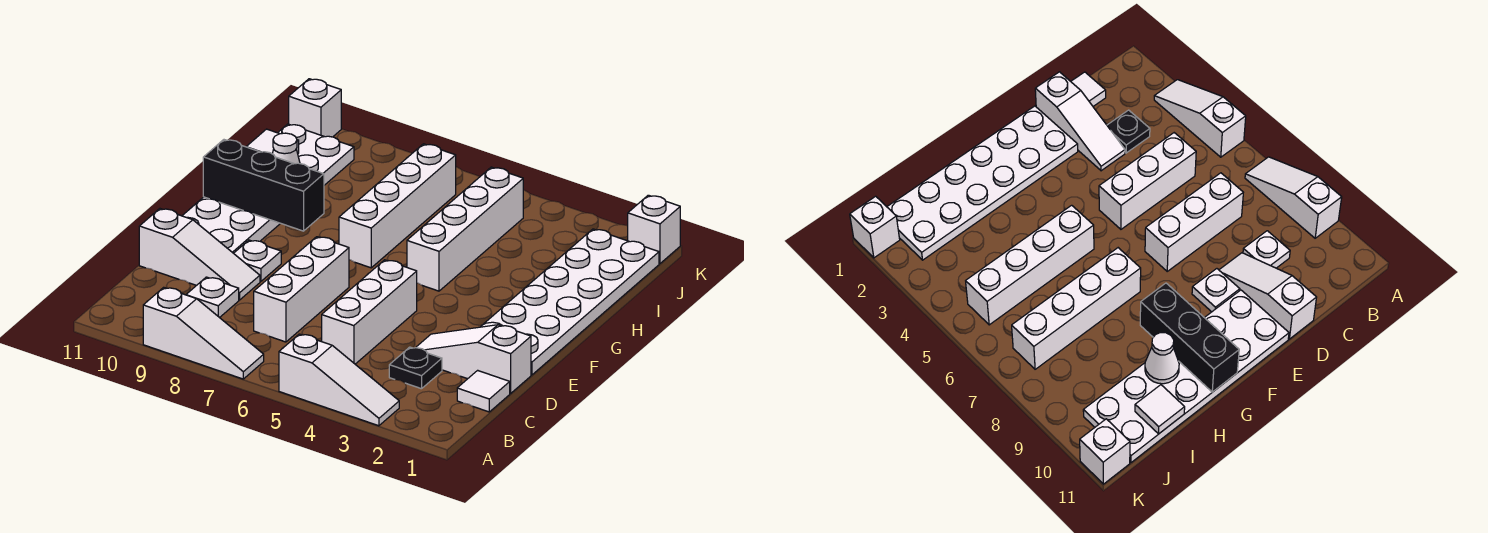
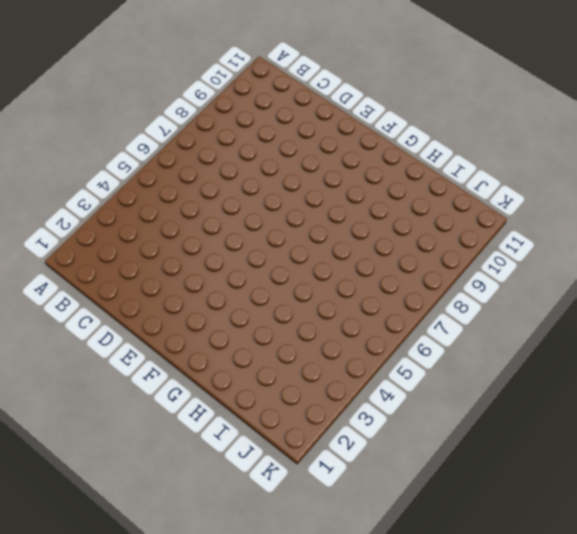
none -> white 1x3 slope [279,334,399,426]
none -> white 1x3 slope [143,287,264,379]
none -> white 1x1 tile [457,370,510,412]

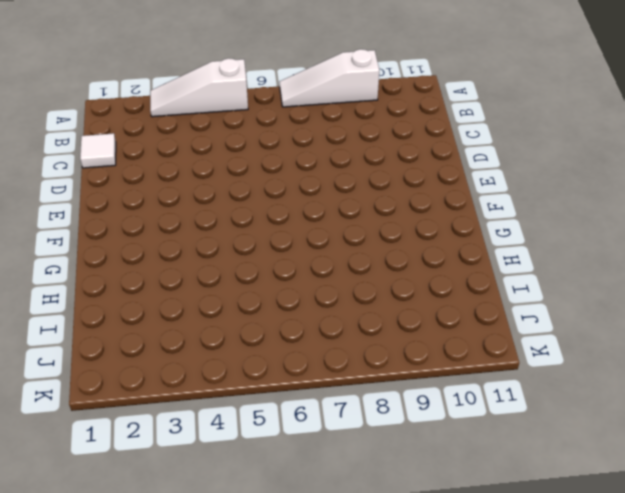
none -> black 1x1 plate [389,347,442,389]
none -> white 1x3 brick [322,260,417,364]
none -> white 1x3 brick [254,237,349,342]

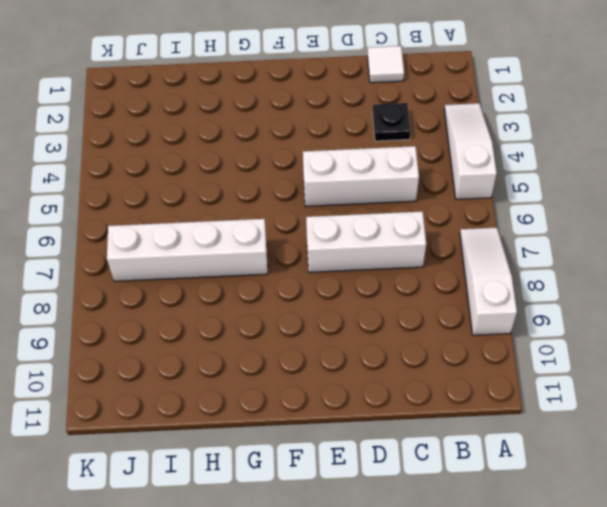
none -> white 1x1 plate [186,277,239,318]
none -> white 1x3 slope [416,325,531,393]
none -> white 1x3 slope [139,209,260,300]

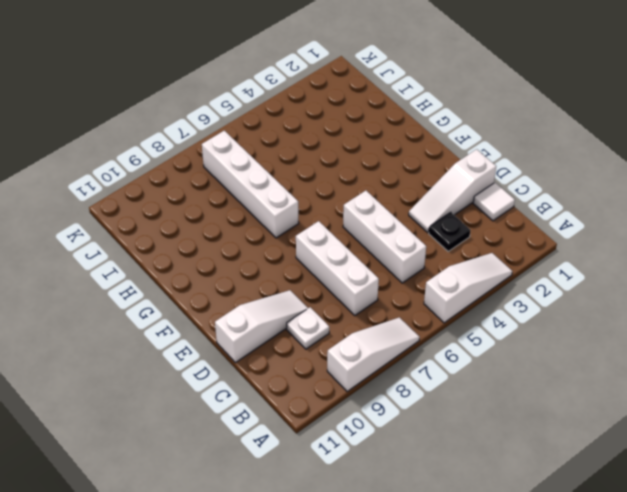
none -> white 2x6 plate [481,229,659,375]
none -> white 1x1 plate [234,240,281,282]
none -> white 2x6 plate [182,124,354,253]

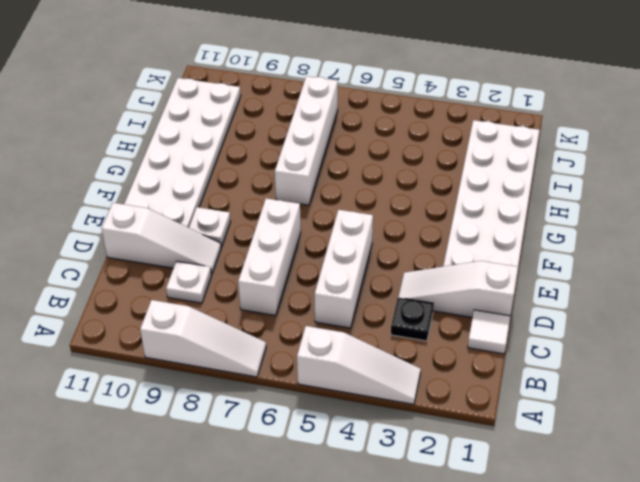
none -> white 1x4 brick [407,167,523,291]
none -> white 1x1 brick [628,195,680,264]
none -> white 1x1 brick [289,79,341,137]

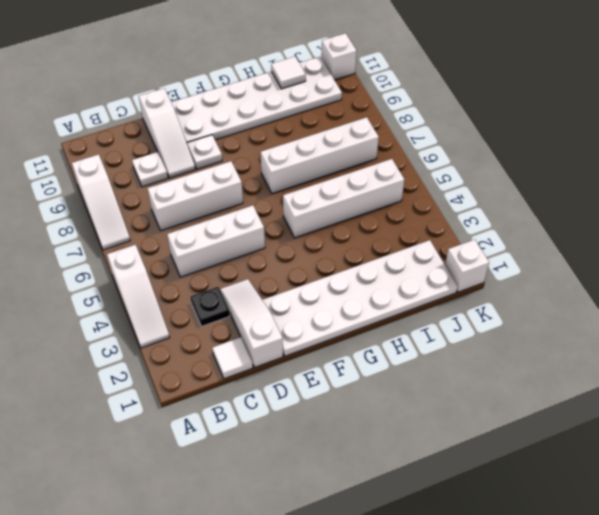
none -> black 1x3 brick [203,140,324,231]
none -> white 1x1 cone [272,133,300,164]

